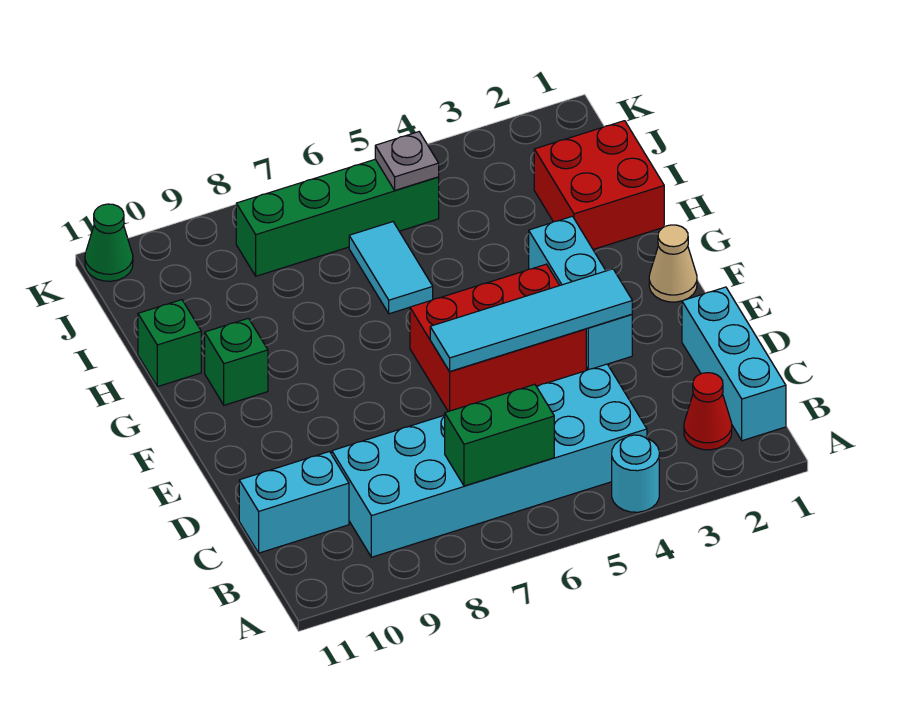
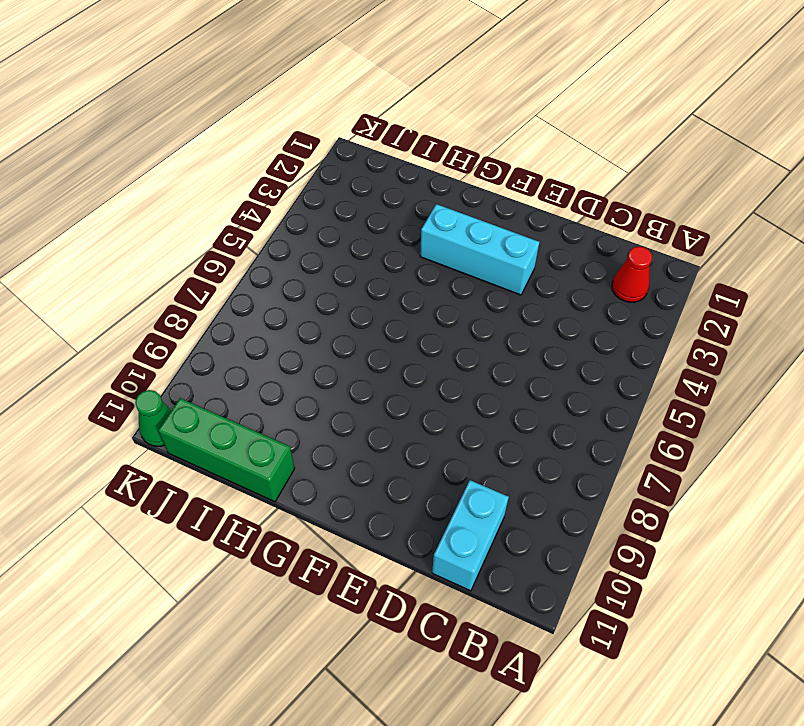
green 1x3 brick [158,398,295,502] -> green 1x1 brick [138,300,201,387]
none -> cyan 1x1 round brick [612,435,659,512]
none -> cyan 1x3 brick [682,287,786,441]
none -> cyan 2x6 brick [332,364,647,557]

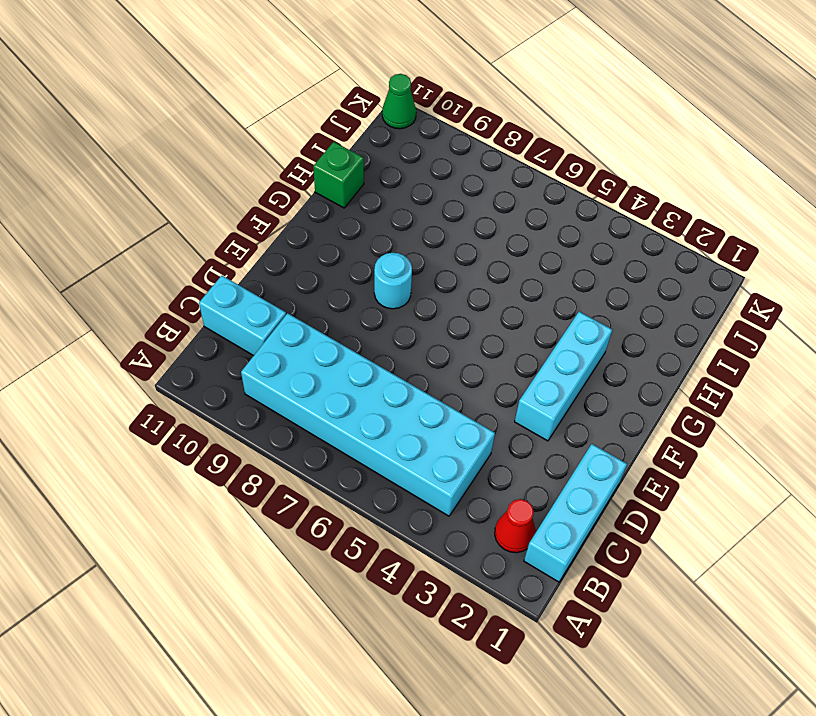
cyan 1x1 round brick [374,253,412,309] -> cyan 1x1 round brick moved to [612,435,659,512]
none -> red 2x3 brick [410,264,586,412]
none -> tan 1x1 cone [649,225,697,302]
none -> green 1x1 brick [205,318,268,405]

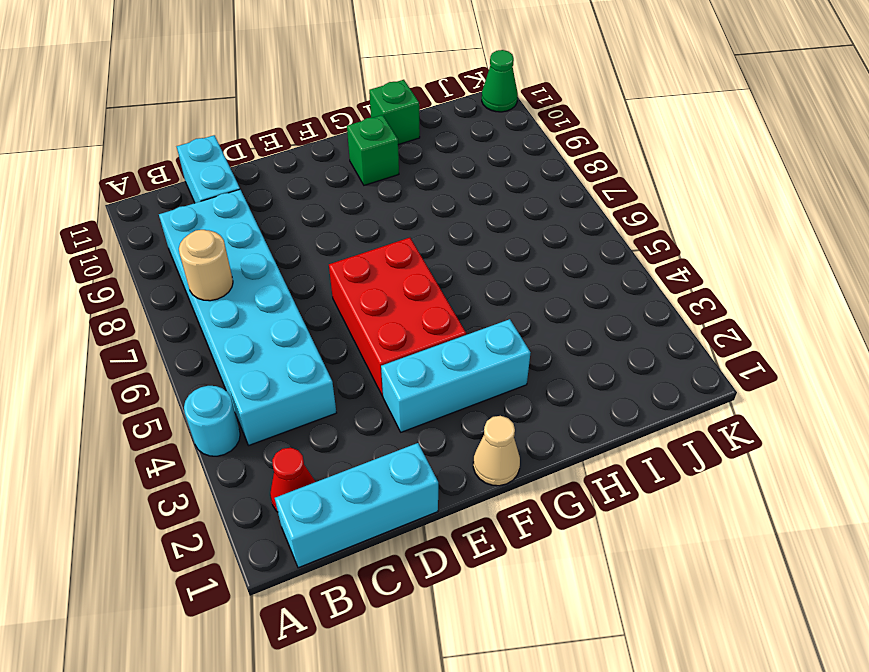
tan 1x1 round brick [179,230,233,301] -> green 1x2 brick [445,384,554,486]
none -> red 2x2 brick [534,121,664,249]
none -> cyan 1x2 tile [349,222,433,314]
none -> green 1x4 brick [236,159,439,276]

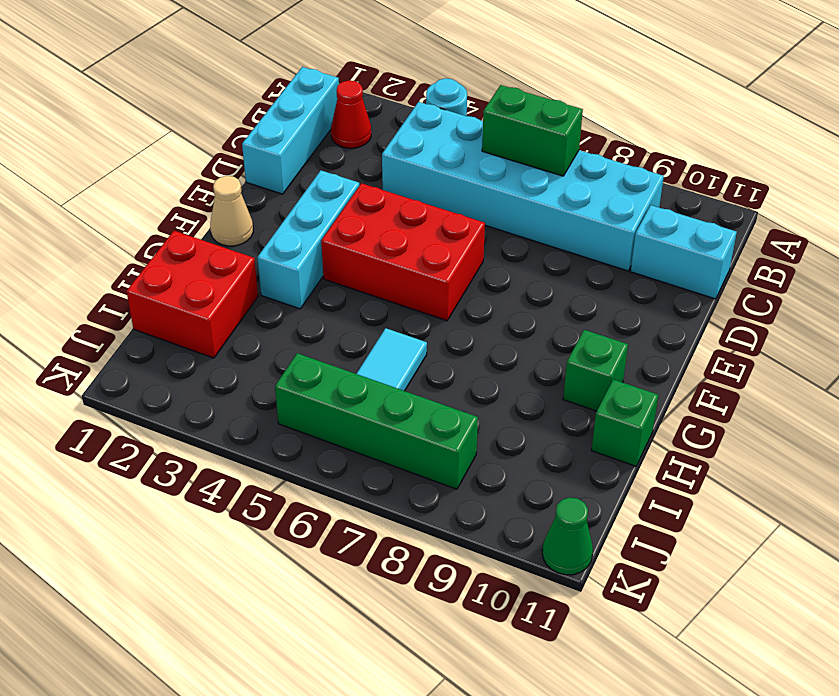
none -> cyan 1x4 tile [430,269,632,371]
none -> grey 1x1 plate [375,132,439,190]

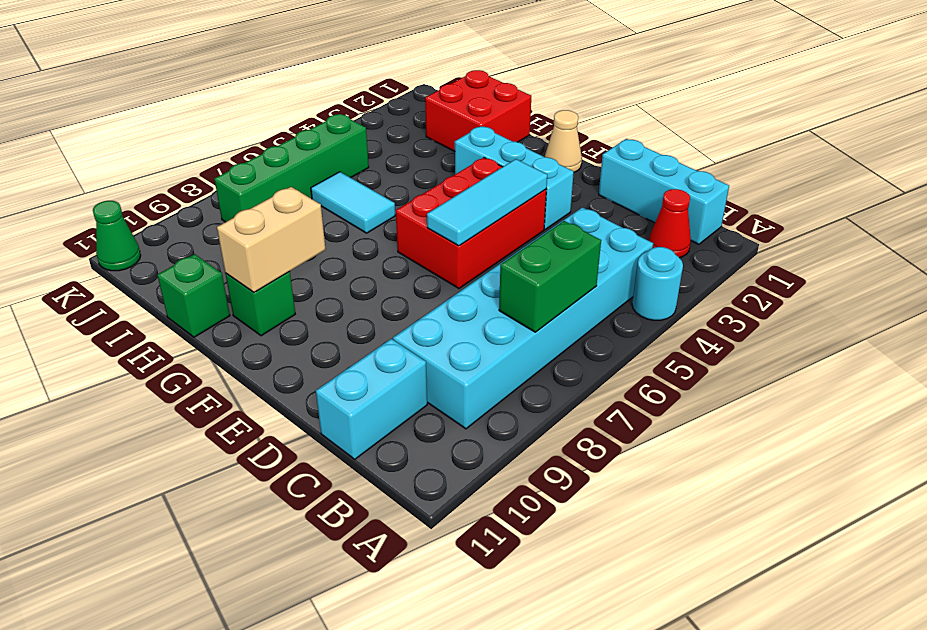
cyan 1x3 tile [427,159,547,246] -> cyan 1x4 tile [430,269,632,371]
tan 1x2 brick [217,187,326,292] -> none
none -> grey 1x1 plate [375,132,439,190]

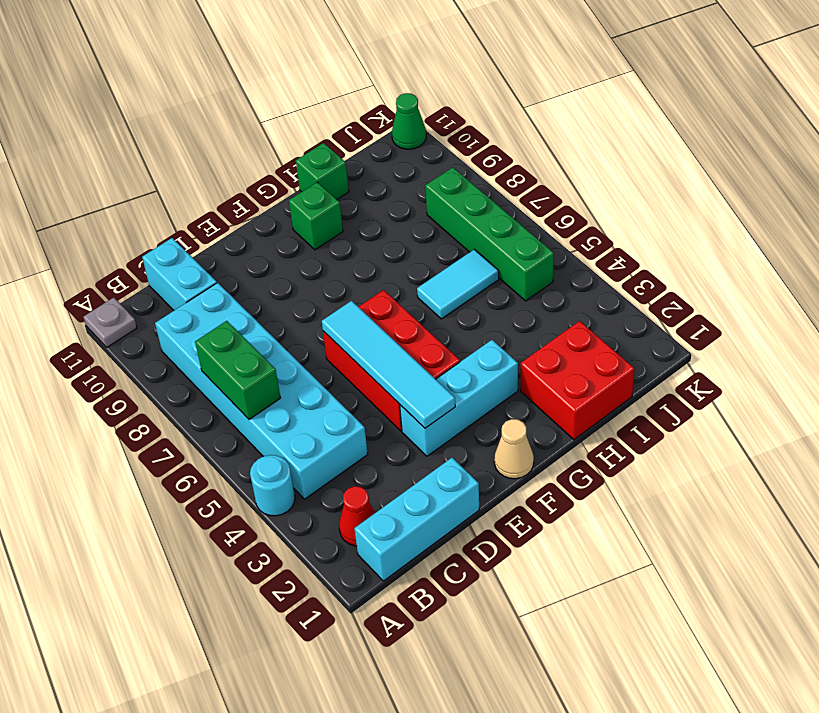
grey 1x1 plate [84,297,137,347] -> grey 1x1 plate moved to [375,132,439,190]

